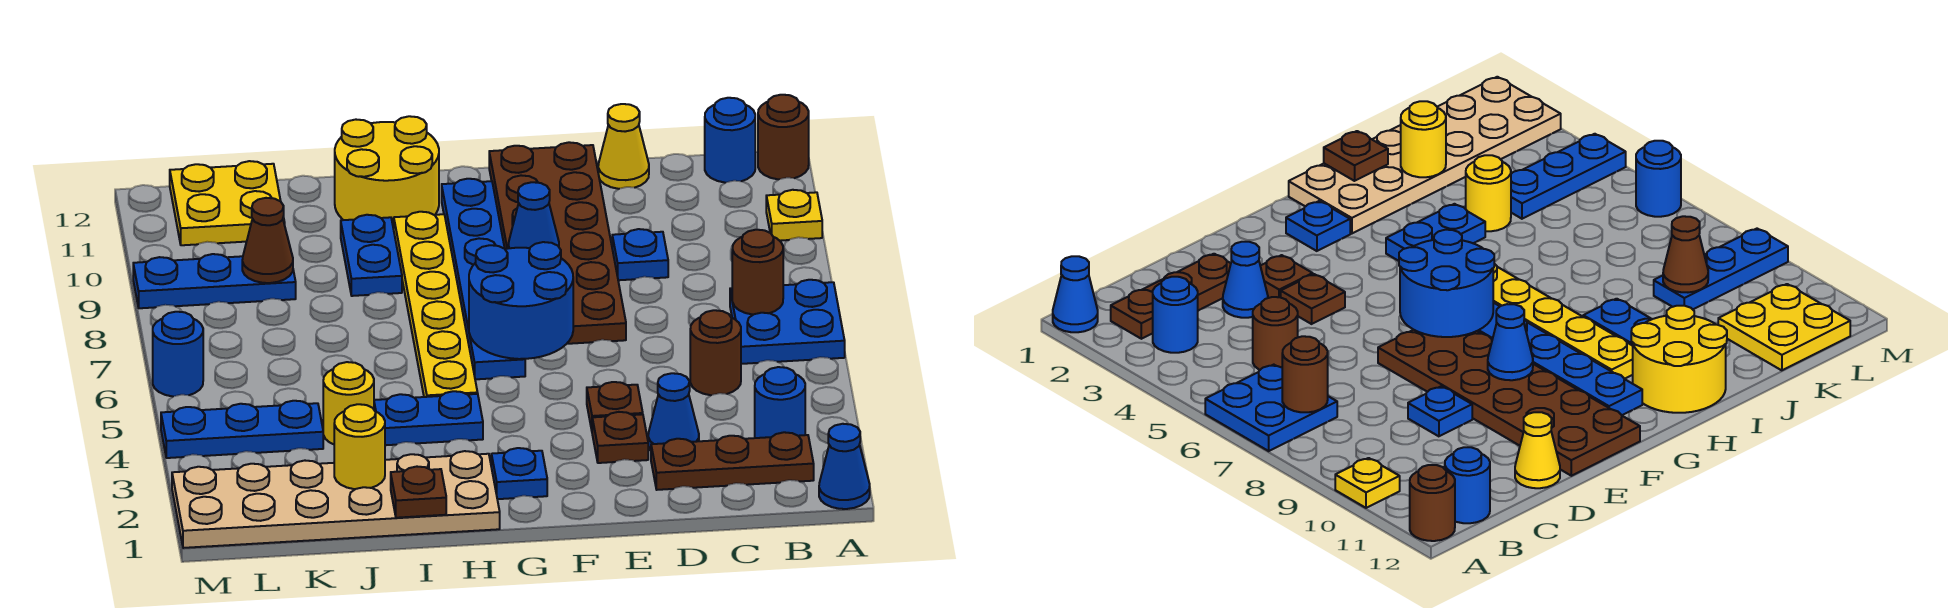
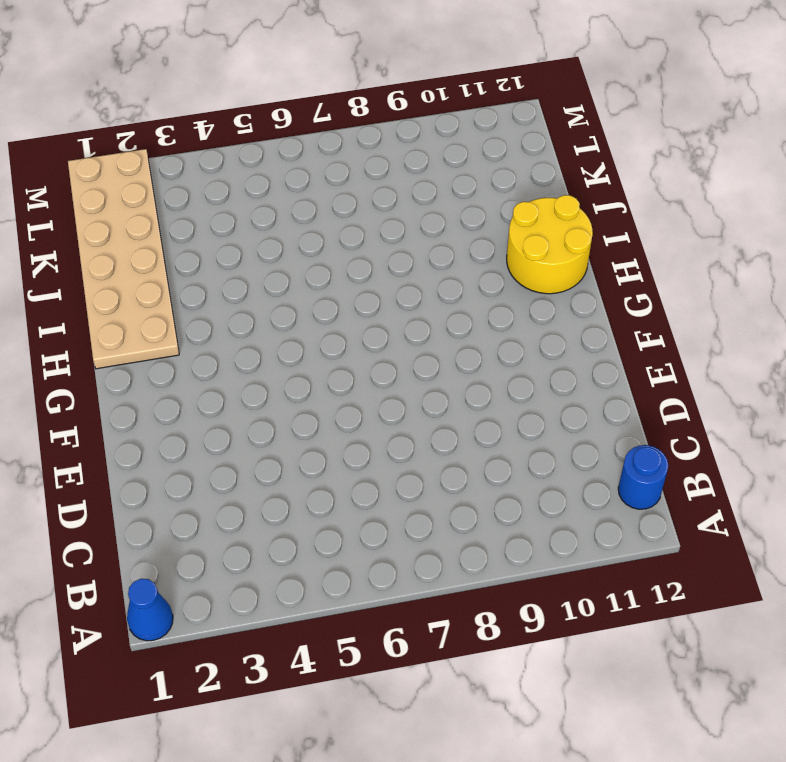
none -> blue 2x2 plate [730,280,845,364]
none -> yellow 1x1 plate [766,190,822,241]
none -> brown 1x1 round brick [758,95,809,179]
none -> brown 1x3 plate [651,432,814,490]

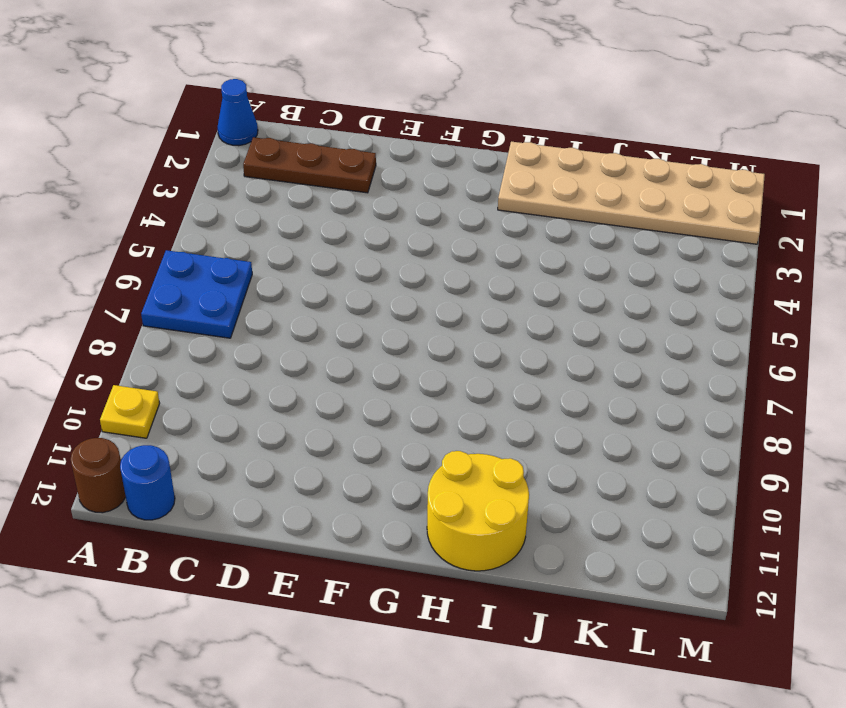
none -> blue 1x1 round brick [755,367,805,438]
none -> brown 1x1 round brick [690,310,741,395]
none -> blue 1x1 cone [648,373,699,450]
none -> blue 1x1 plate [612,229,668,280]

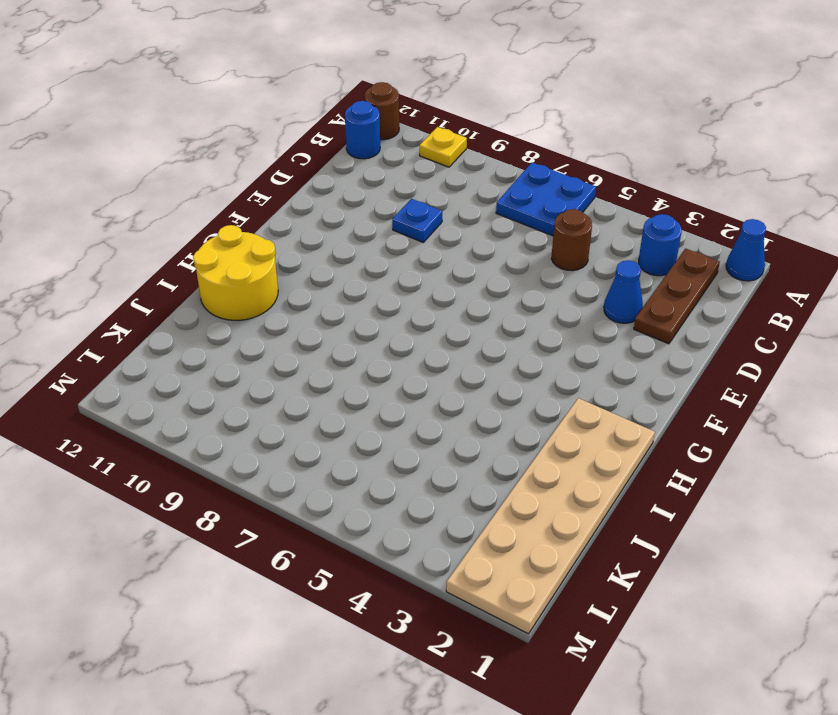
none -> yellow 1x1 cone [598,104,649,189]
none -> brown 1x1 plate [592,412,648,463]
none -> brown 1x1 plate [587,382,643,430]
none -> brown 2x6 plate [489,142,626,344]

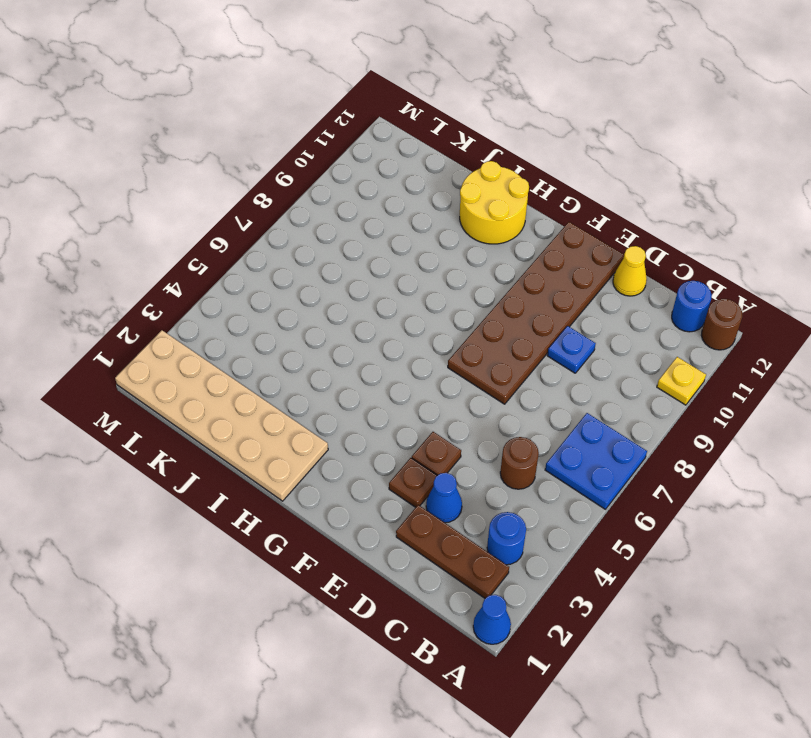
none -> blue 1x1 plate [491,448,547,499]
none -> blue 1x6 plate [442,179,525,379]
none -> blue 1x2 plate [374,391,483,445]
none -> yellow 1x6 plate [394,212,478,397]

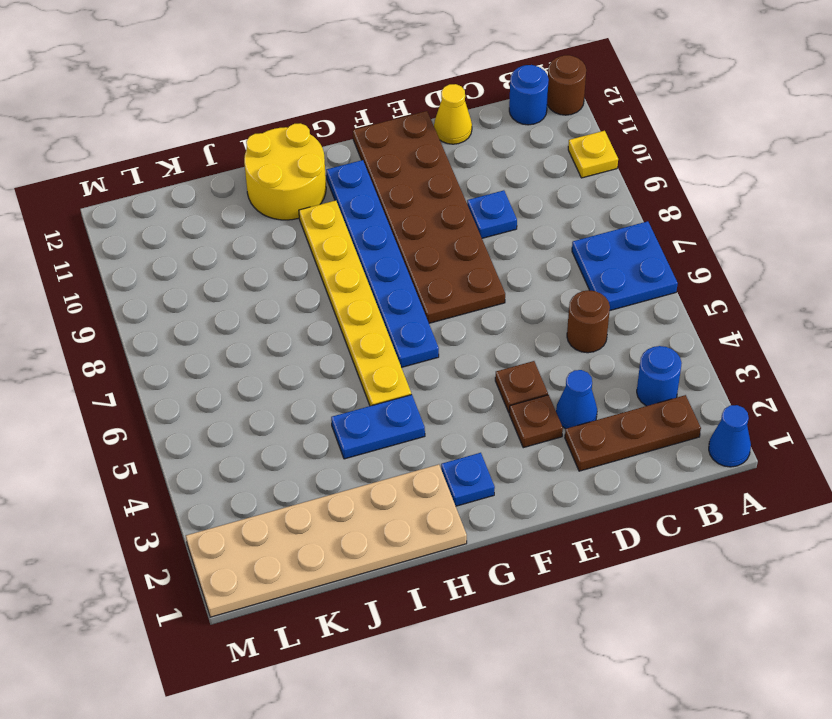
none -> blue 1x2 plate [341,215,402,296]
none -> yellow 1x1 round brick [323,362,374,444]
none -> blue 1x3 plate [161,401,323,458]
none -> blue 1x3 plate [133,254,296,308]

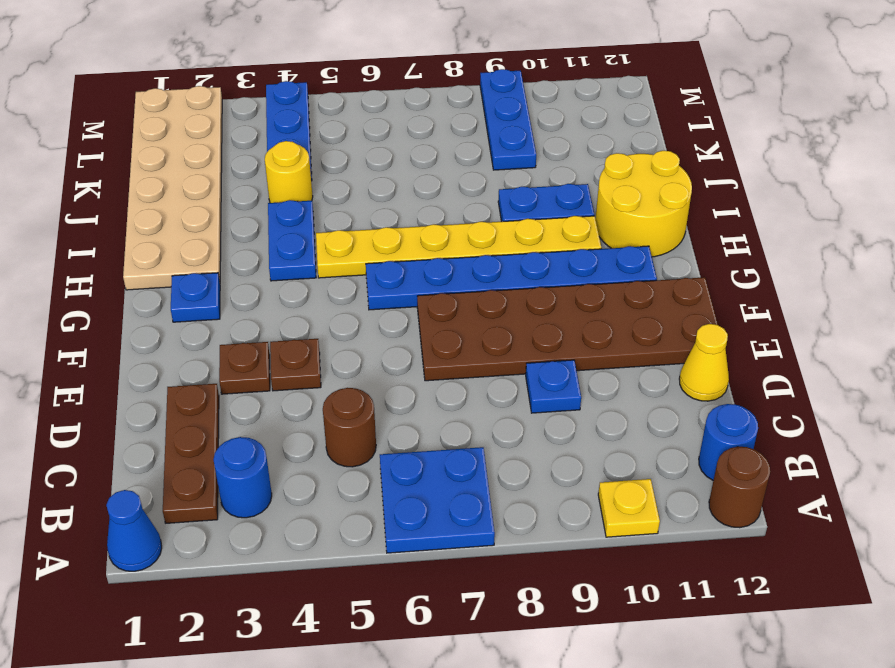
none -> blue 1x1 cone [648,373,699,450]
none -> yellow 2x2 plate [170,161,285,245]
none -> blue 1x1 round brick [153,312,203,397]
none -> brown 1x1 round brick [732,230,783,315]

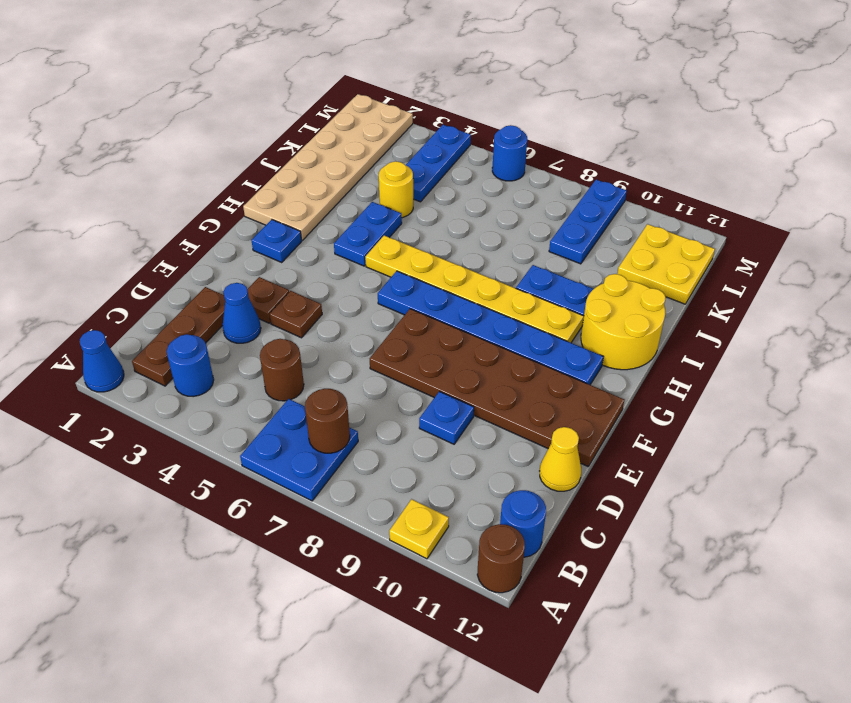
none -> blue 2x2 round brick [469,242,573,359]
none -> blue 1x1 cone [508,182,559,248]
none -> brown 1x1 plate [391,467,446,518]
none -> yellow 1x1 round brick [334,404,385,489]

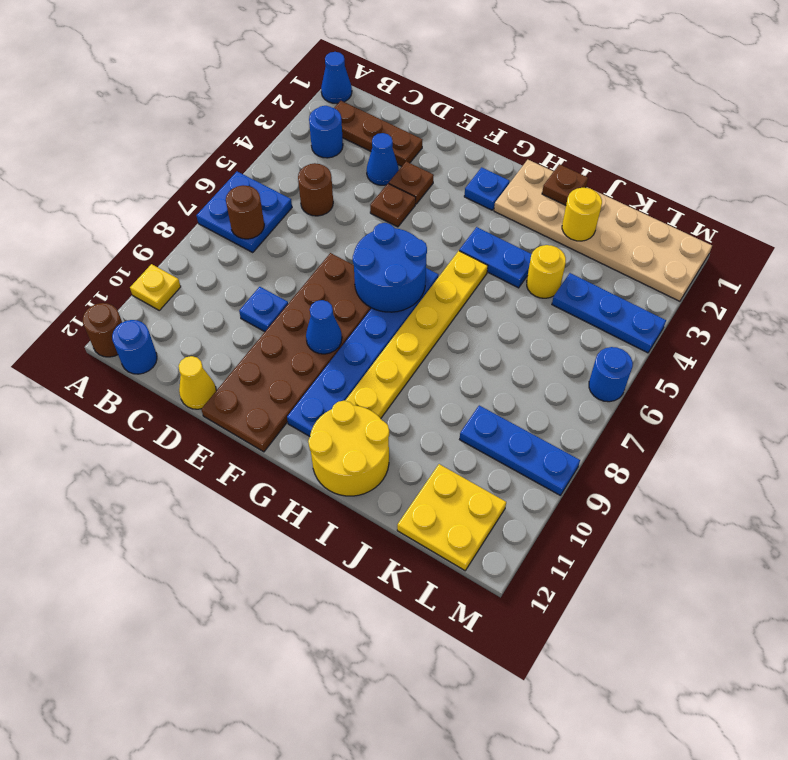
none -> blue 1x2 plate [341,215,402,296]
none -> brown 1x1 cone [242,198,293,283]

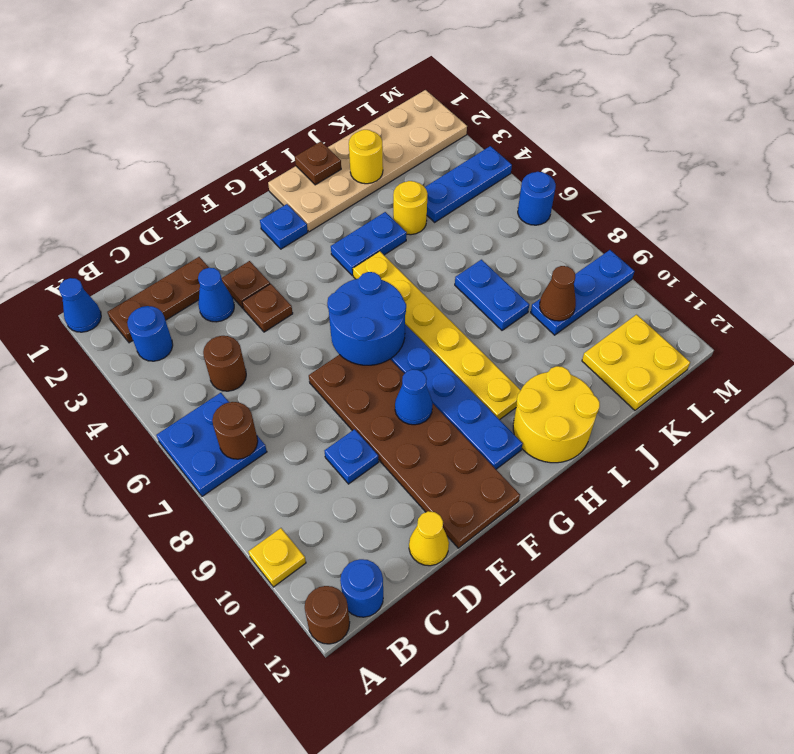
blue 1x2 plate [455,260,529,330] -> blue 1x2 plate moved to [341,215,402,296]

